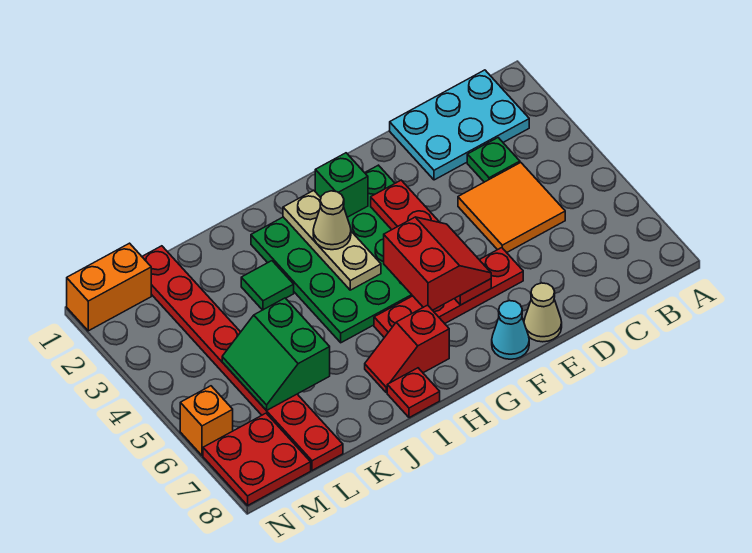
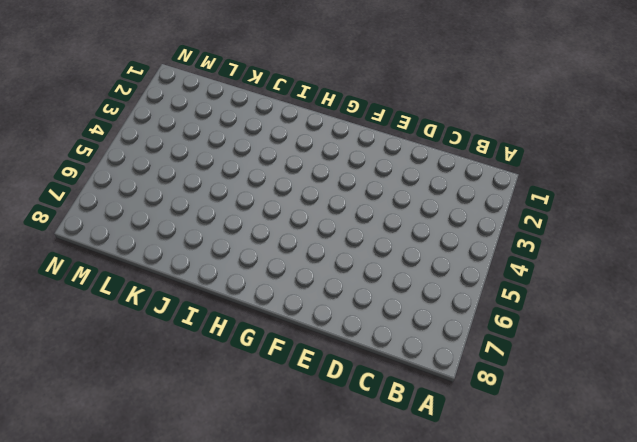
none -> cyan 2x3 plate [390,70,529,180]
none -> green 1x1 plate [467,138,520,182]
none -> orange 2x2 tile [458,163,565,253]

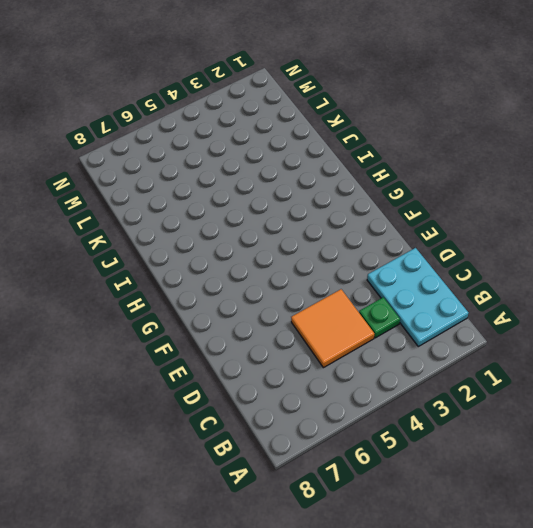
none -> red 1x4 plate [374,248,523,338]
none -> tan 1x1 cone [524,283,562,342]
none -> green 4x4 plate [251,165,412,343]

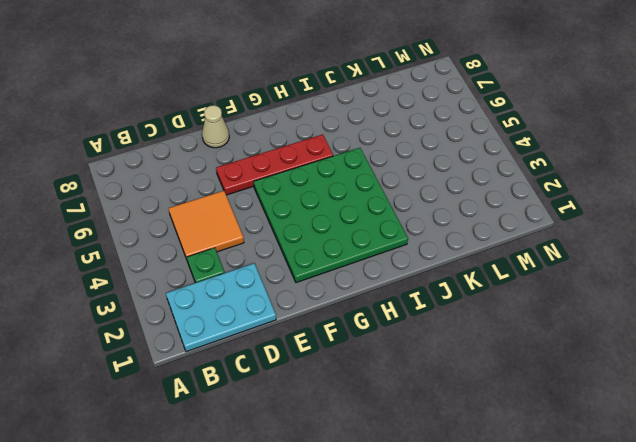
none -> cyan 1x1 cone [492,301,529,359]
none -> red 1x2 slope [365,305,449,393]
none -> red 1x1 plate [387,368,440,418]

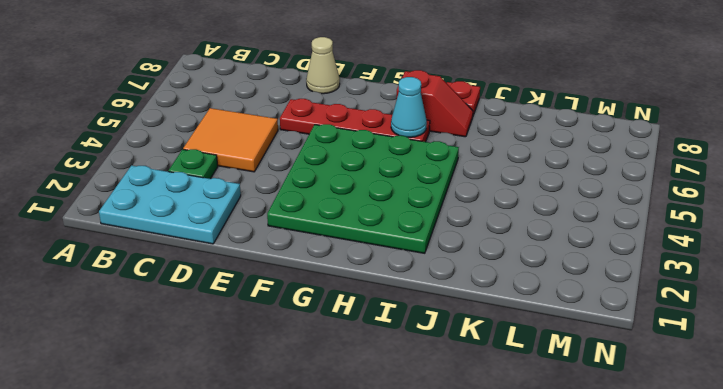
cyan 1x1 cone [391,77,427,137] -> cyan 1x1 cone moved to [492,301,529,359]
none -> green 1x1 tile [241,261,294,310]
none -> red 1x8 plate [142,246,343,470]
none -> orange 1x2 brick [67,243,151,331]

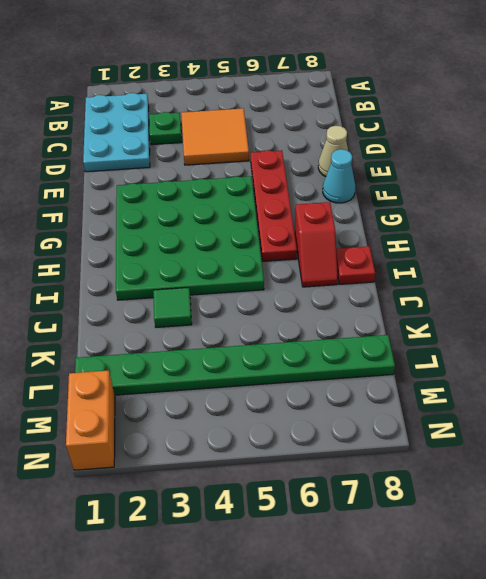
green 1x8 plate [75,335,395,395] -> red 1x8 plate [142,246,343,470]
none -> red 2x2 plate [203,413,311,505]
none -> orange 1x1 brick [180,386,233,456]
none -> red 1x4 plate [371,180,491,305]

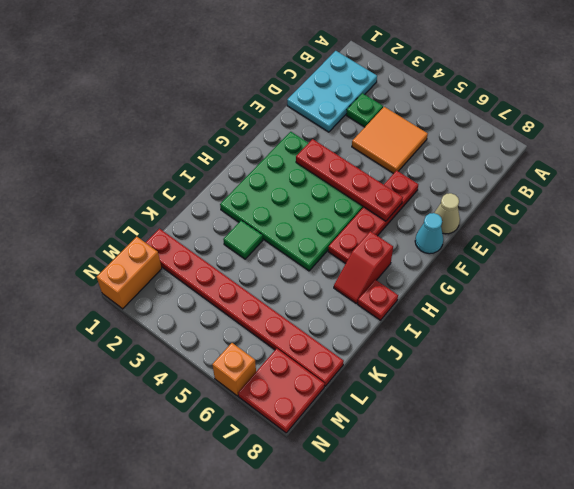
none -> green 1x1 brick [315,153,368,217]
none -> tan 1x3 plate [283,190,381,290]
none -> green 2x2 slope [222,298,330,411]

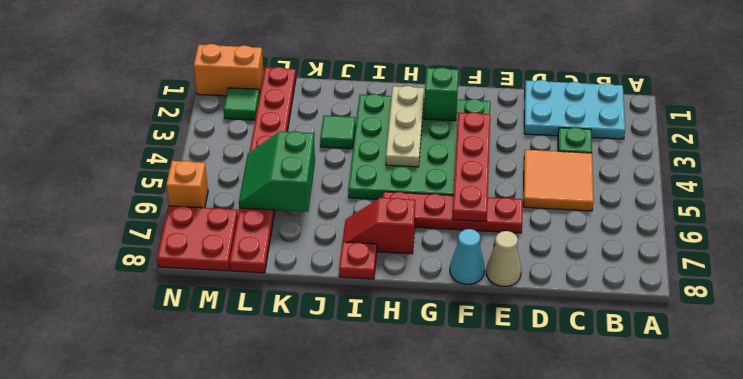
green 1x1 tile [224,88,260,120] -> none
none -> red 2x2 slope [384,217,491,310]
none -> tan 1x1 cone [313,191,351,250]

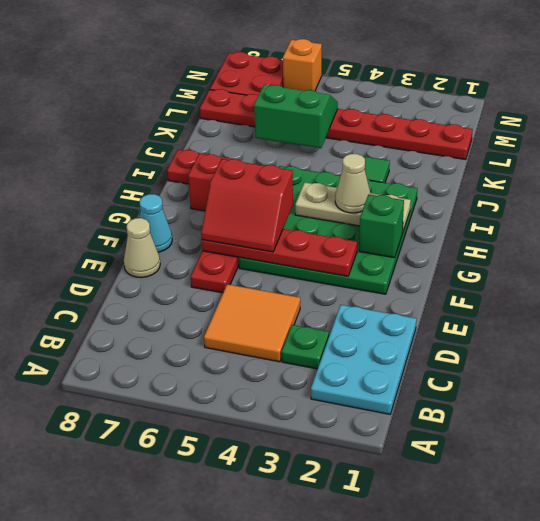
none -> orange 1x2 brick [67,243,151,331]

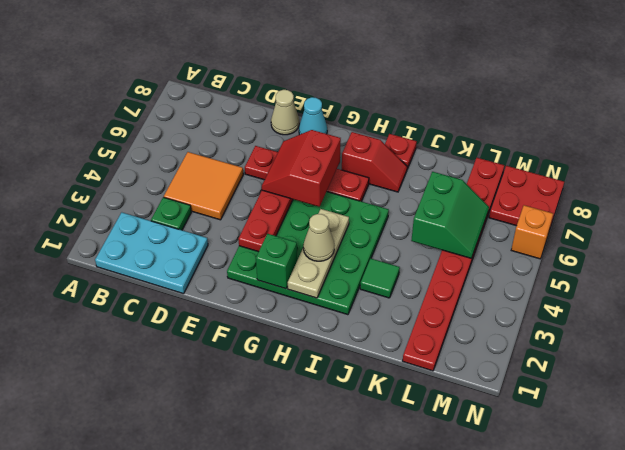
none -> orange 1x2 brick [67,243,151,331]

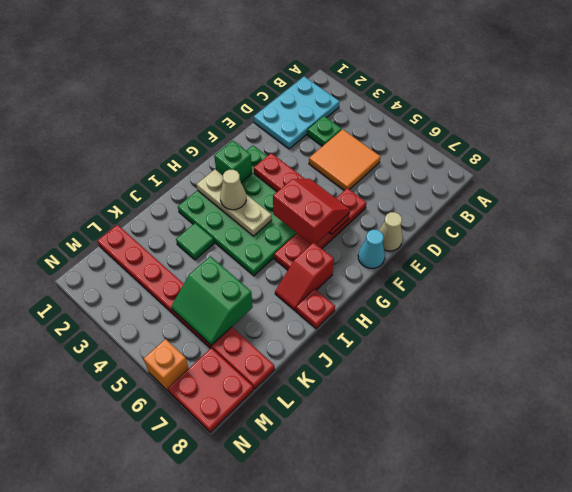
none -> orange 1x2 brick [67,243,151,331]

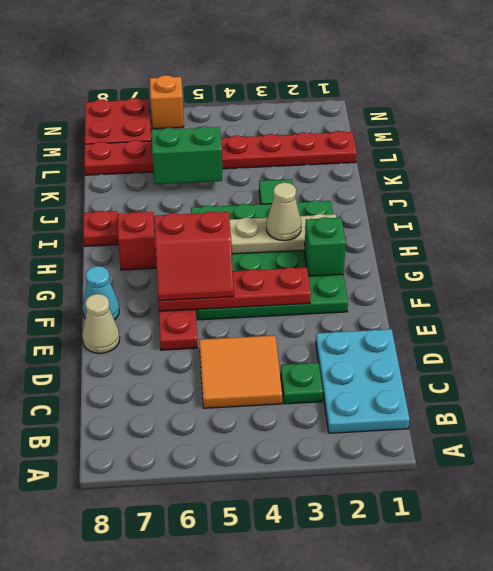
none -> orange 1x2 brick [67,243,151,331]

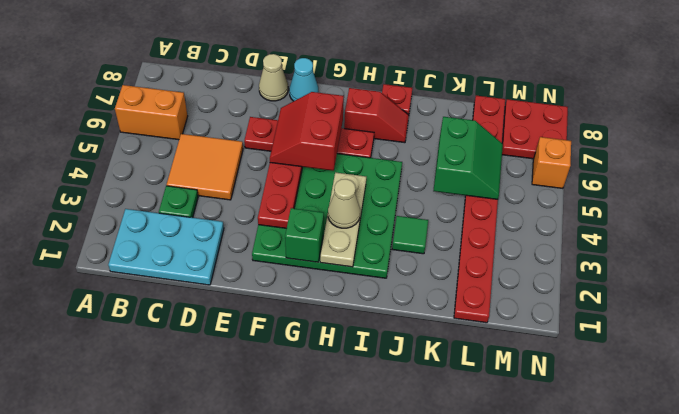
orange 1x2 brick [115,85,188,140] -> orange 1x2 brick moved to [67,243,151,331]

